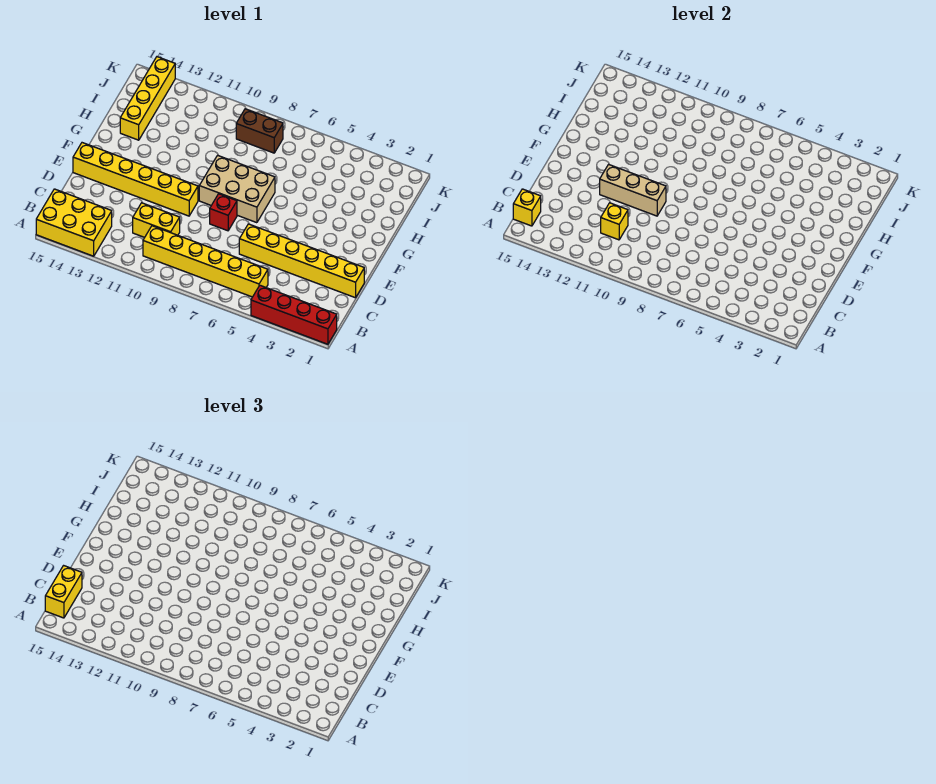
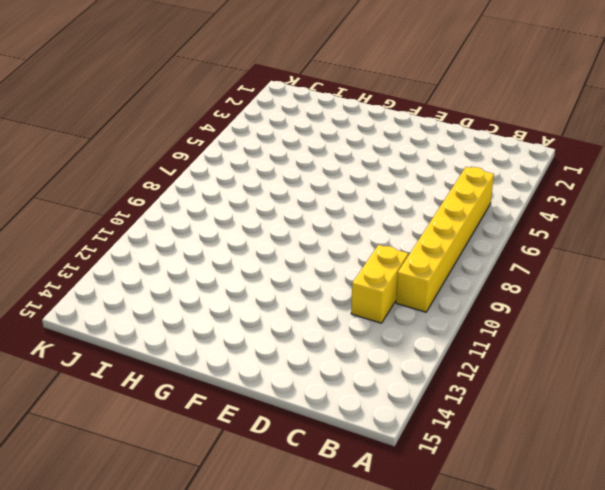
none -> red 1x4 brick [251,285,337,344]
none -> yellow 2x3 brick [36,189,112,256]
none -> yellow 1x6 brick [239,224,364,298]

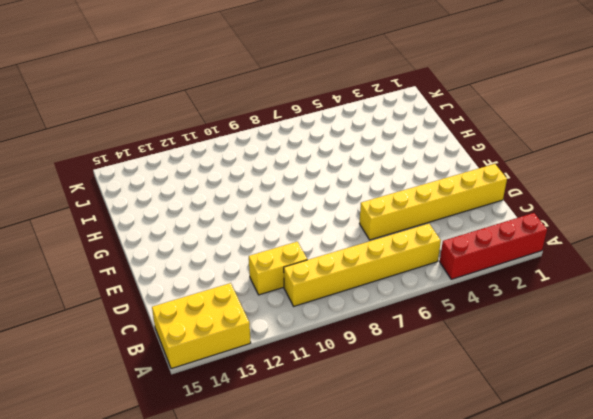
none -> red 1x1 brick [210,194,237,231]
none -> yellow 1x6 brick [73,143,198,216]
none -> tan 2x3 brick [199,155,275,223]

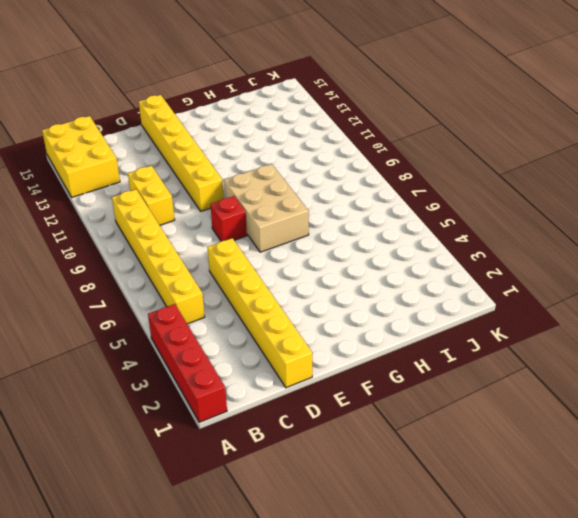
none -> yellow 1x4 brick [120,57,175,140]
none -> brown 1x2 brick [236,109,283,153]
none -> yellow 1x1 brick [513,189,541,226]

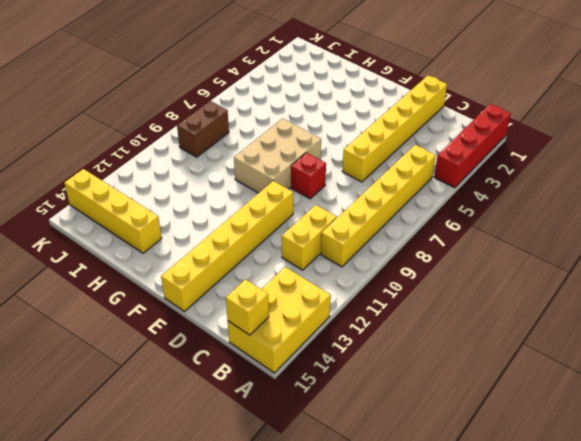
none -> yellow 1x1 brick [601,203,628,240]
none -> tan 1x3 brick [600,164,666,216]
none -> yellow 1x2 brick [45,566,82,618]

